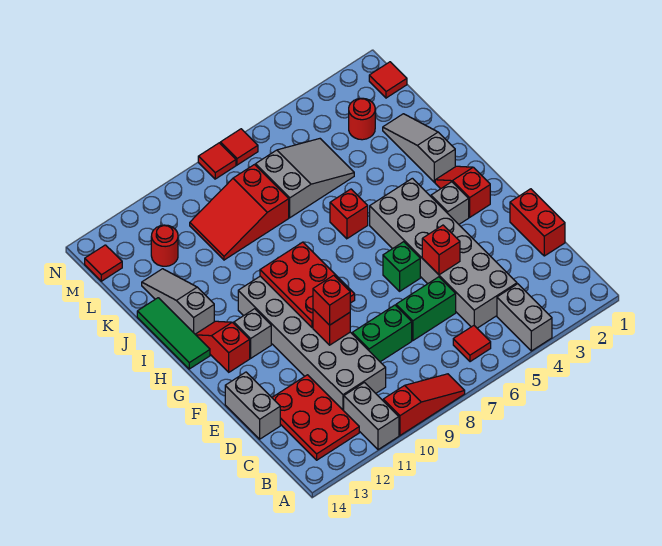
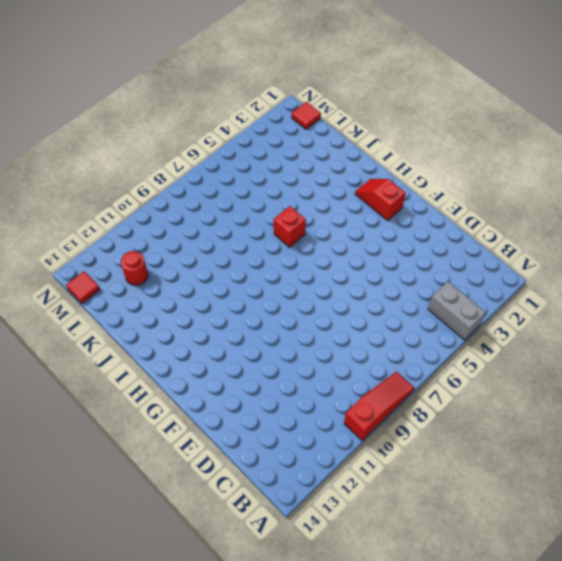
none -> grey 1x2 brick [344,383,399,450]
none -> red 1x1 tile [453,326,491,362]
none -> red 2x3 plate [272,375,359,460]
none -> grey 2x6 brick [370,178,517,328]

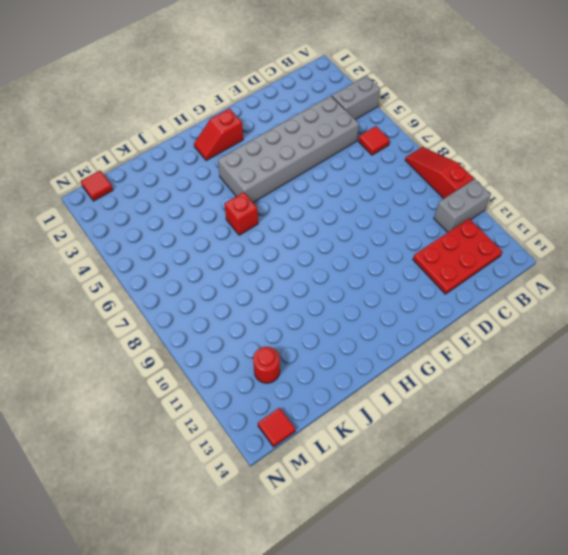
none -> grey 2x6 brick [238,276,386,411]
none -> red 1x2 brick [510,189,565,256]
none -> green 1x2 brick [396,277,456,340]
none -> green 1x2 brick [352,305,412,362]

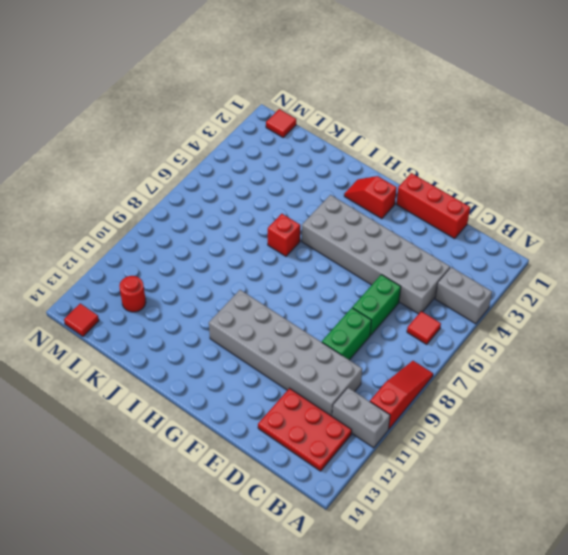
red 1x3 brick [397,173,470,239] -> red 1x2 brick [510,189,565,256]
none -> grey 1x2 brick [225,372,280,439]
none -> green 1x1 brick [383,242,420,291]
none -> grey 1x1 brick [431,182,469,224]
none -> grey 1x1 brick [234,309,271,358]

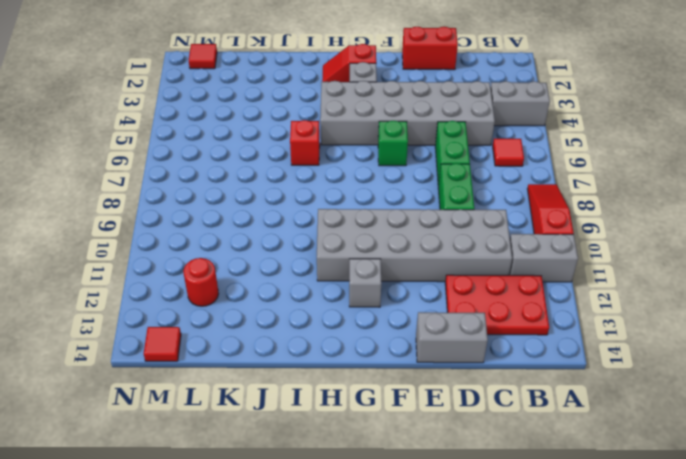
none -> red 1x2 slope [195,321,250,372]
none -> green 1x3 tile [137,298,210,369]
none -> grey 1x3 slope [383,114,455,182]
none -> grey 1x3 slope [142,269,214,334]

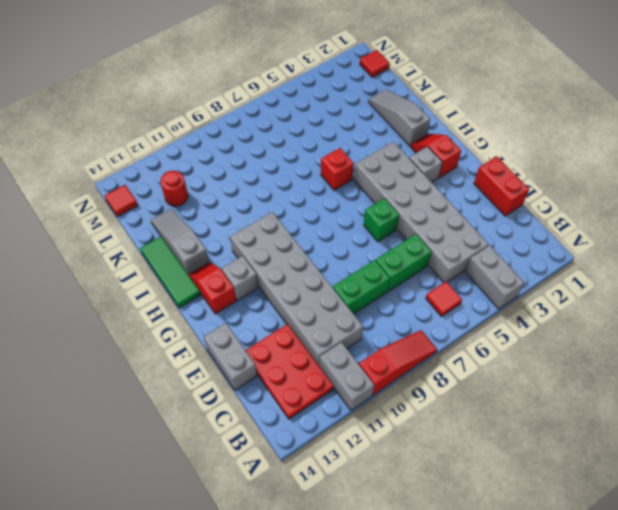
none -> grey 2x3 slope [256,139,354,218]
none -> red 2x3 slope [190,165,289,260]
none -> red 1x1 round brick [349,98,375,140]
none -> red 1x1 tile [220,129,258,165]

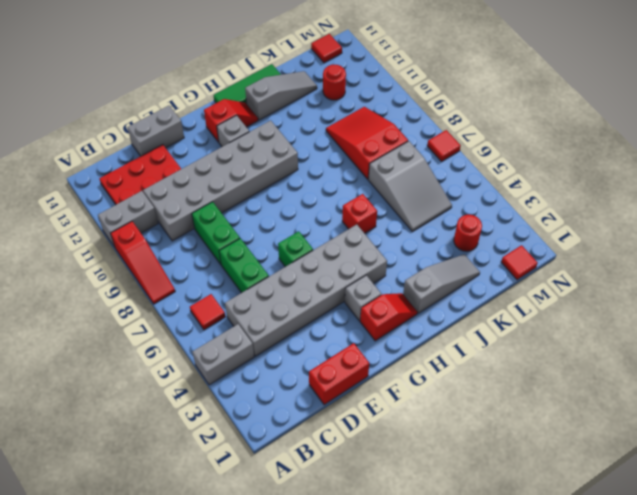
none -> red 1x1 tile [198,143,236,179]
none -> red 1x1 brick [422,225,460,275]
none -> red 1x1 brick [313,309,350,345]
none -> red 2x3 plate [260,242,355,328]

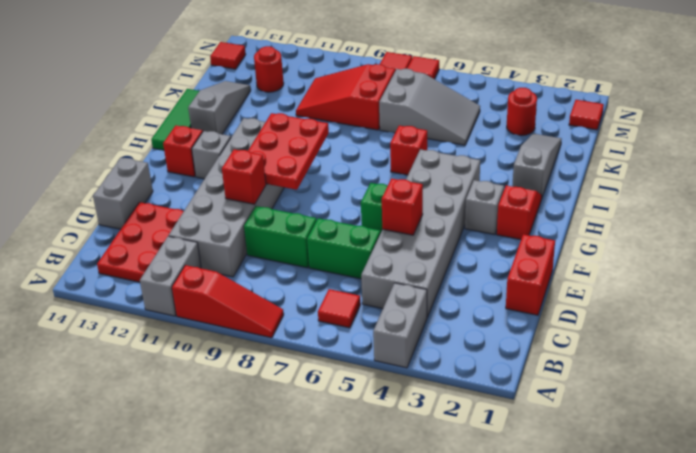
none -> red 1x1 brick [313,275,350,325]

